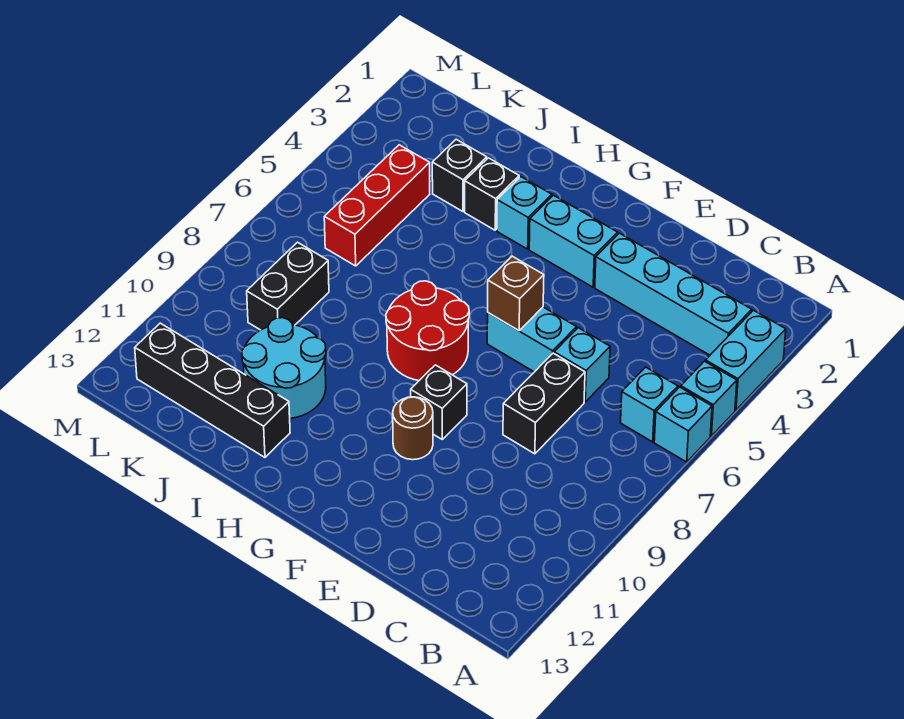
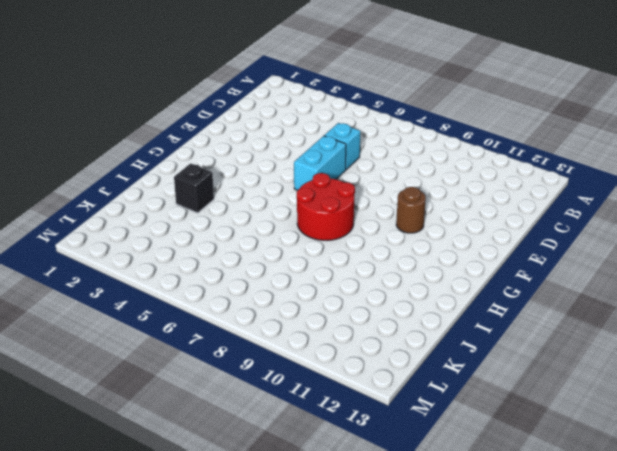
none -> cyan 1x2 brick [705,310,786,410]
none -> cyan 1x1 brick [681,361,737,436]
none -> cyan 1x1 brick [654,387,712,462]

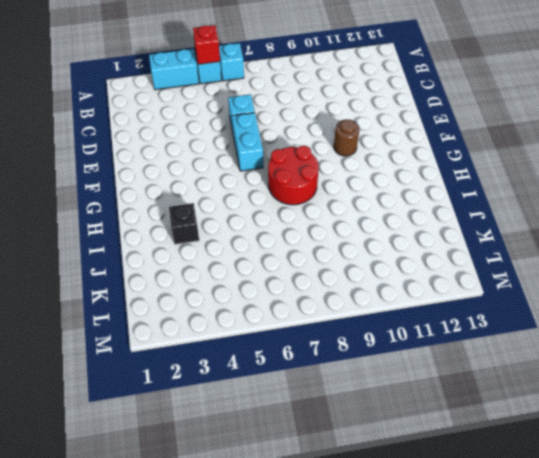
red 1x1 brick [193,25,220,64] -> none
none -> cyan 1x4 brick [595,233,752,355]
none -> cyan 1x1 brick [621,367,678,442]
none -> black 1x2 brick [503,353,585,454]

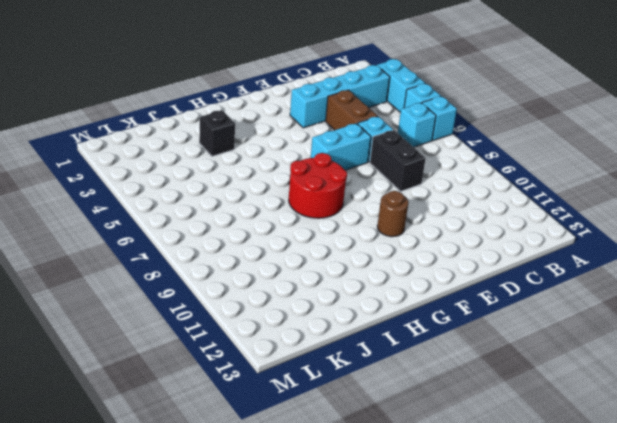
brown 1x2 brick [326,90,378,130] -> none
none -> cyan 1x2 brick [529,195,618,287]
none -> black 1x1 brick [411,365,467,439]
none -> cyan 1x1 brick [497,177,552,249]

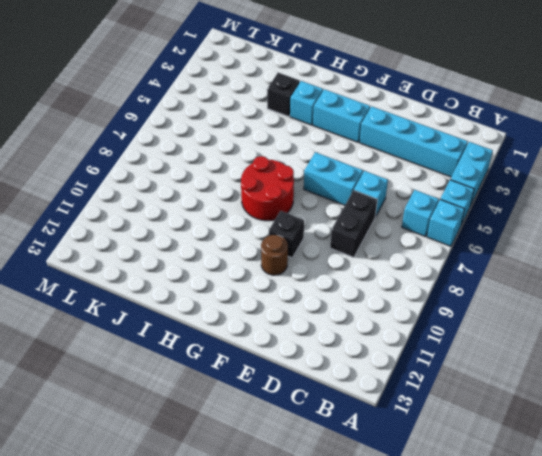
none -> cyan 2x2 round brick [242,318,326,418]
none -> black 1x4 brick [135,323,290,457]
none -> black 1x1 brick [432,139,487,211]

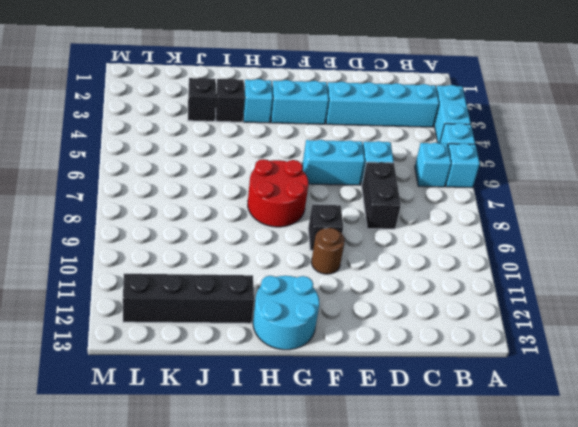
cyan 2x2 round brick [253,276,319,350] -> cyan 2x2 round brick moved to [242,318,326,418]
none -> red 1x3 brick [324,145,430,266]
none -> black 1x2 brick [247,242,329,330]
none -> brown 1x1 brick [488,256,544,331]

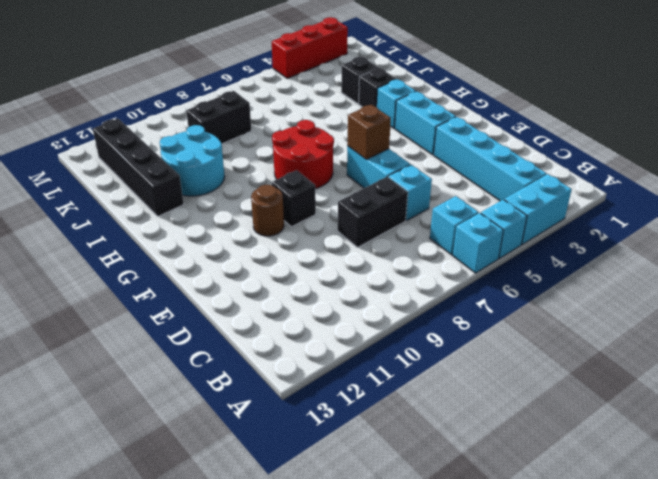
red 1x3 brick [272,17,348,78] -> red 1x3 brick moved to [324,145,430,266]

